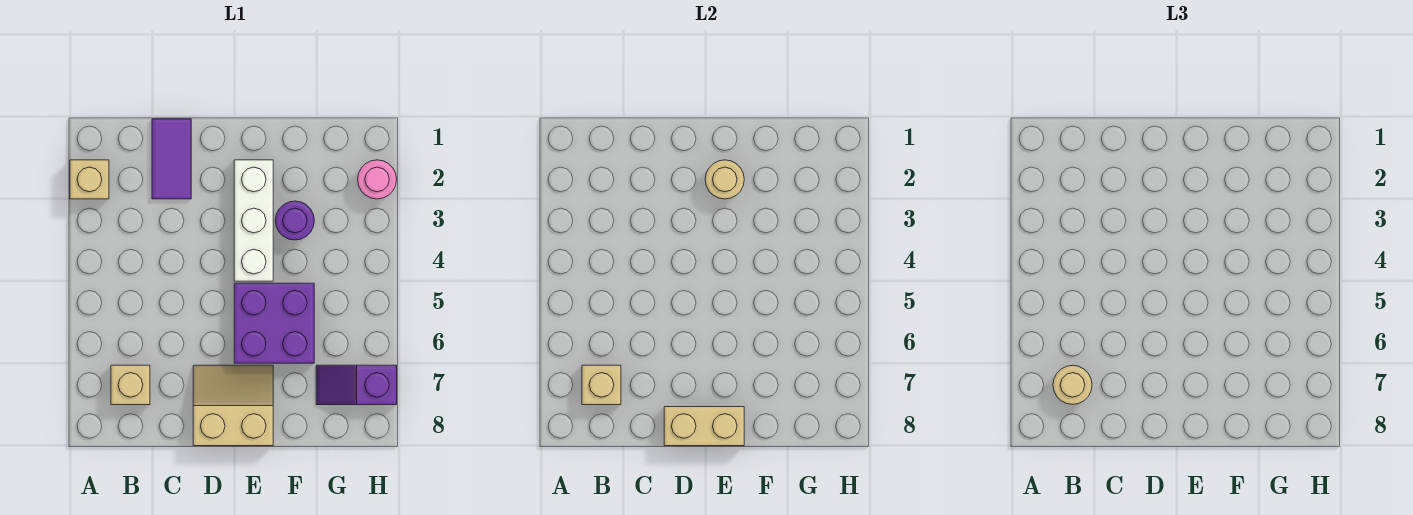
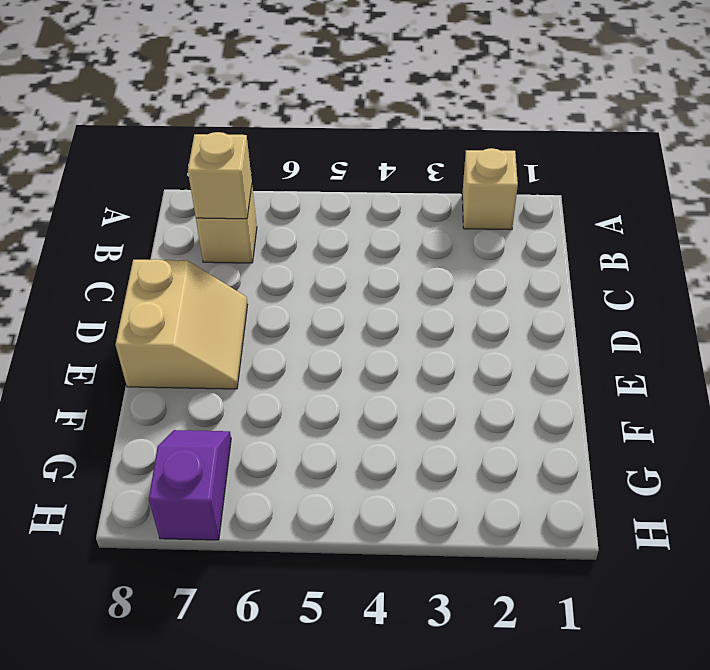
none -> purple 1x2 tile [152,119,191,199]
none -> white 1x3 brick [234,160,273,281]
none -> purple 2x2 brick [234,283,314,363]

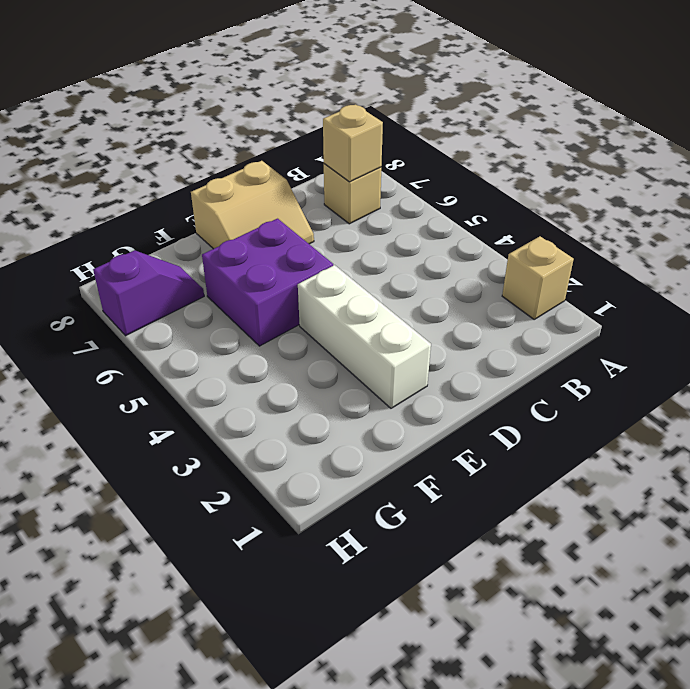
none -> purple 1x2 tile [152,119,191,199]
none -> purple 1x1 round brick [275,201,314,240]
none -> pink 1x1 round brick [358,160,397,199]

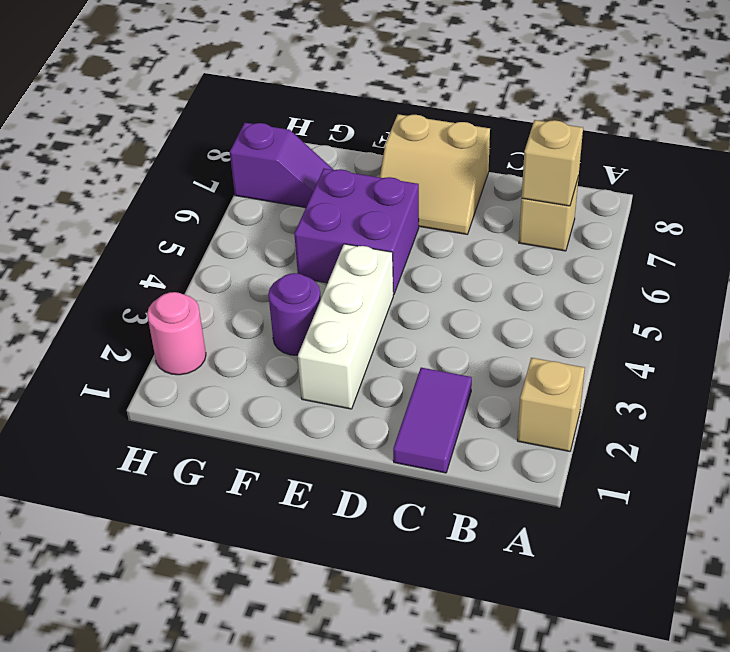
none -> tan 1x2 brick [664,407,744,446]
none -> tan 1x1 round brick [705,160,744,199]
none -> tan 1x1 round brick [1053,365,1092,404]

